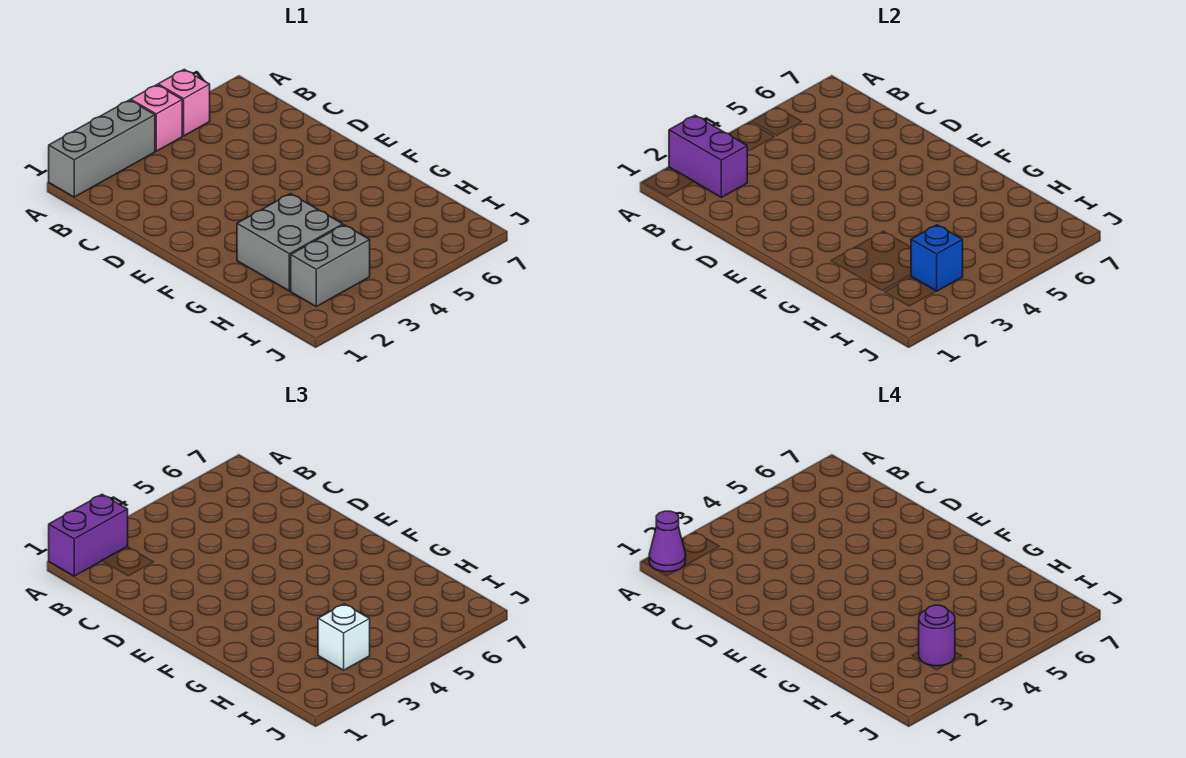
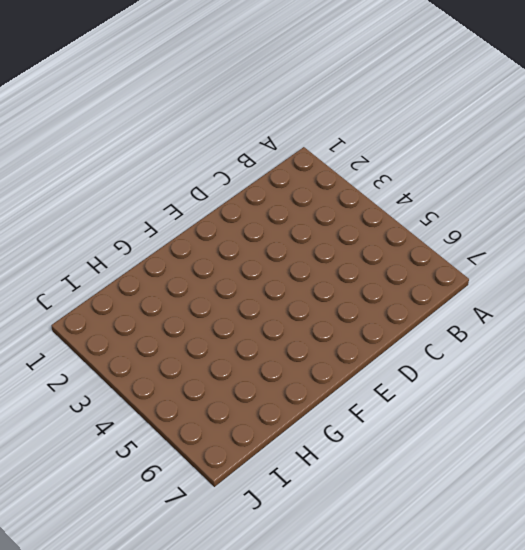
none -> grey 1x3 brick [49,100,155,197]
none -> pink 1x1 brick [131,85,182,151]

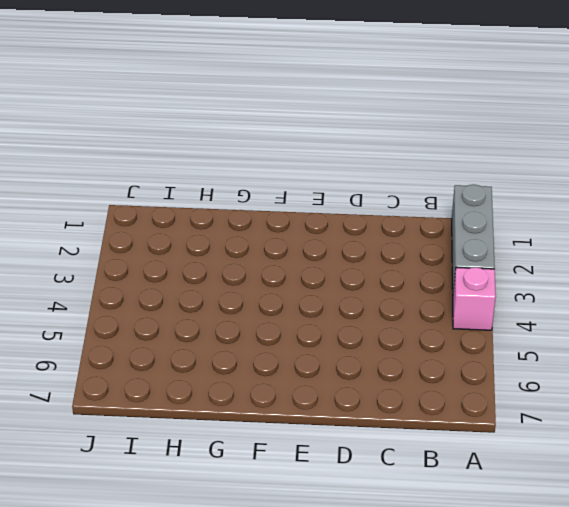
none -> pink 1x1 brick [158,70,210,136]
none -> grey 2x2 brick [237,194,343,291]

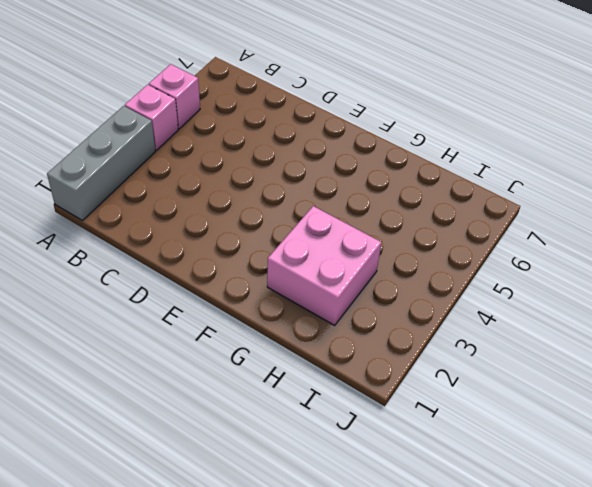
pink 2x2 brick [267,206,381,325] -> grey 2x2 brick [237,194,343,291]
none -> grey 1x2 brick [291,225,370,306]
none -> purple 1x2 brick [669,115,747,197]

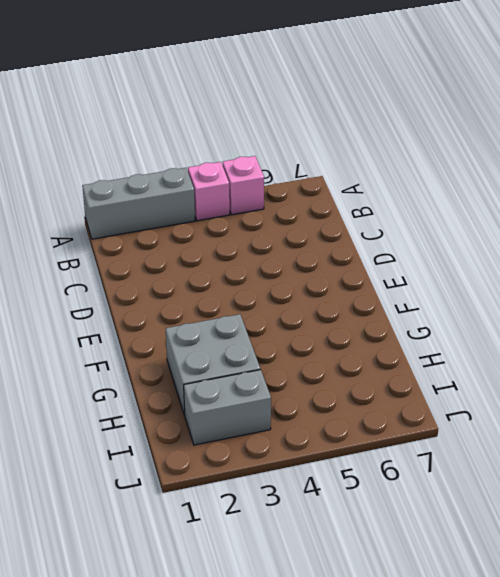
none -> purple 1x2 brick [669,115,747,197]
none -> blue 1x1 brick [911,225,963,291]

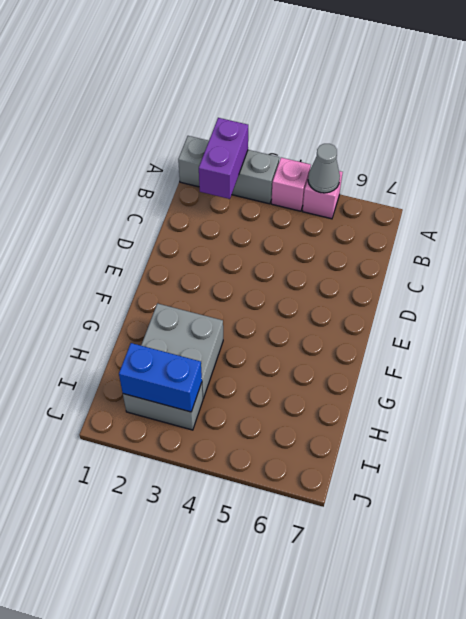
grey 1x1 cone [308,144,340,193] -> none
blue 1x2 brick [119,343,202,412] -> blue 1x1 brick [911,225,963,291]
none -> purple 1x2 brick [49,494,128,576]
none -> white 1x1 brick [318,604,370,670]

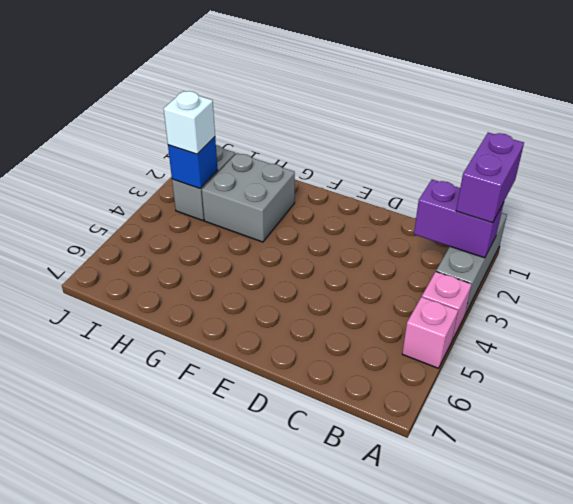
none -> purple 1x1 cone [649,511,686,572]
none -> purple 1x1 round brick [919,605,955,666]

